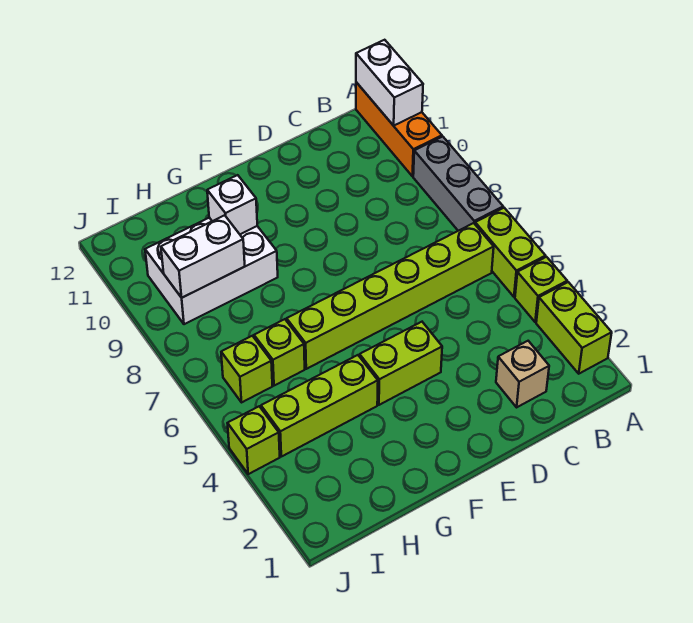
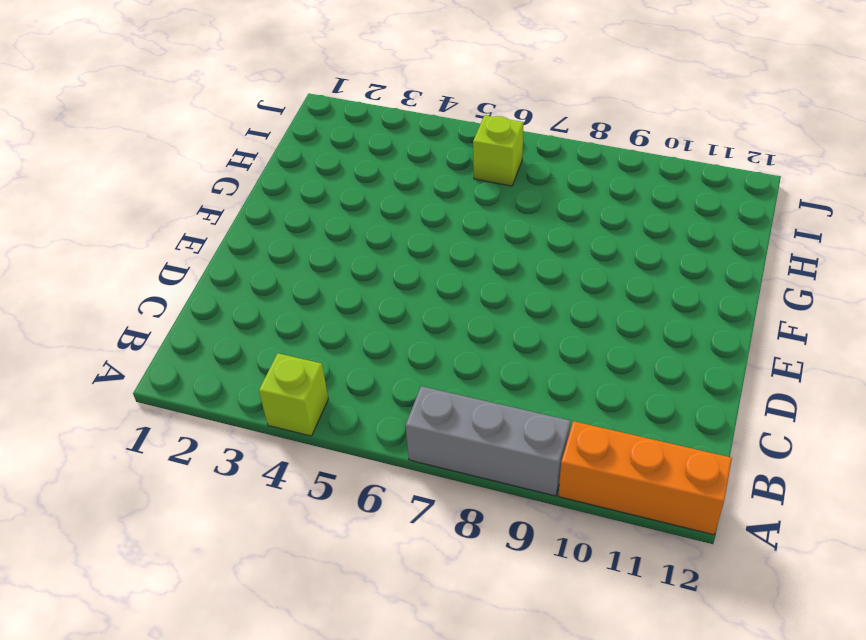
none -> lime 1x2 brick [536,282,612,374]
none -> lime 1x2 brick [475,208,546,297]
none -> lime 1x6 brick [287,223,494,369]

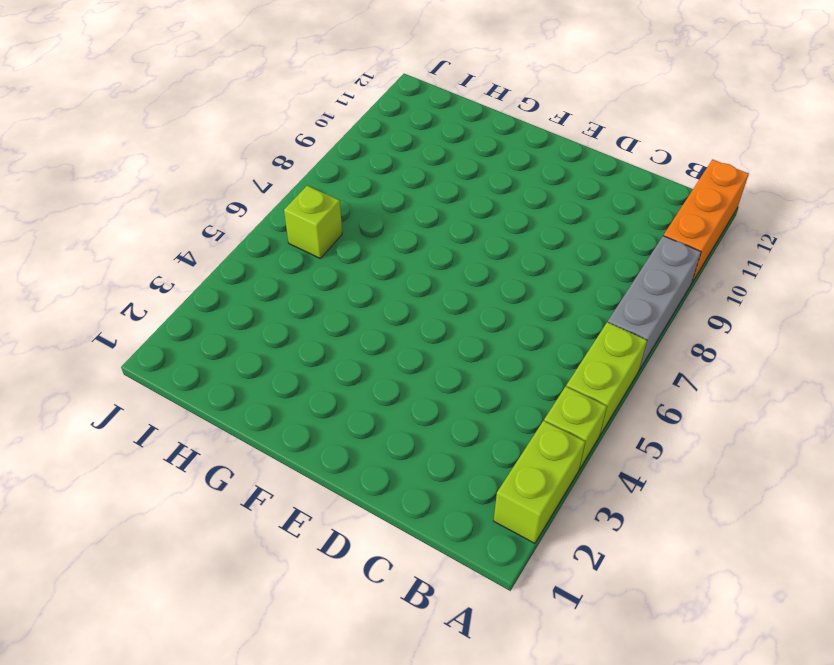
none -> lime 1x6 brick [287,223,494,369]
none -> tan 1x1 brick [496,341,549,407]
none -> lime 1x2 brick [360,322,442,405]

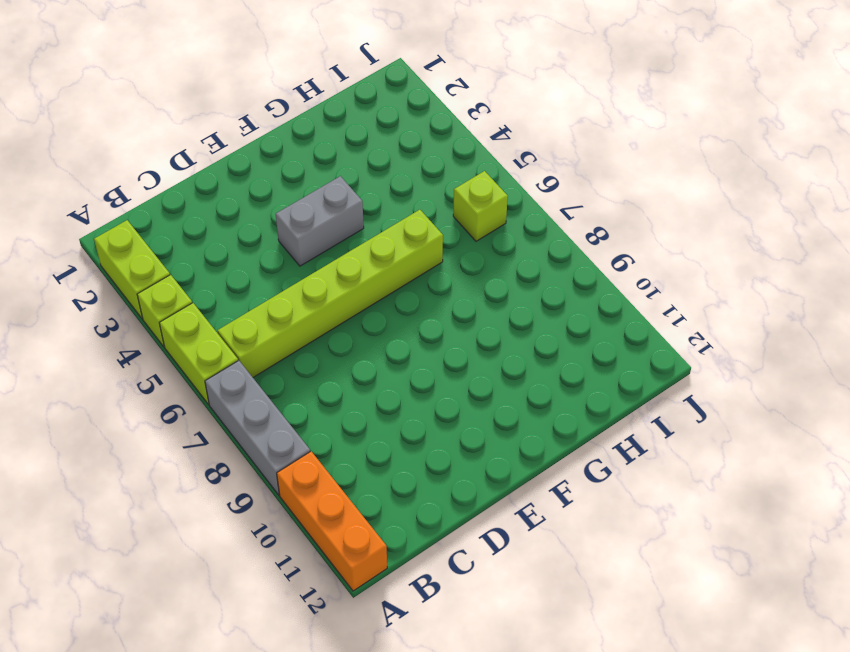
grey 1x2 brick [276,176,364,266] -> lime 1x2 brick [360,322,442,405]
none -> tan 1x1 brick [496,341,549,407]
none -> lime 1x3 brick [261,355,378,457]
none -> white 2x3 brick [145,218,278,324]

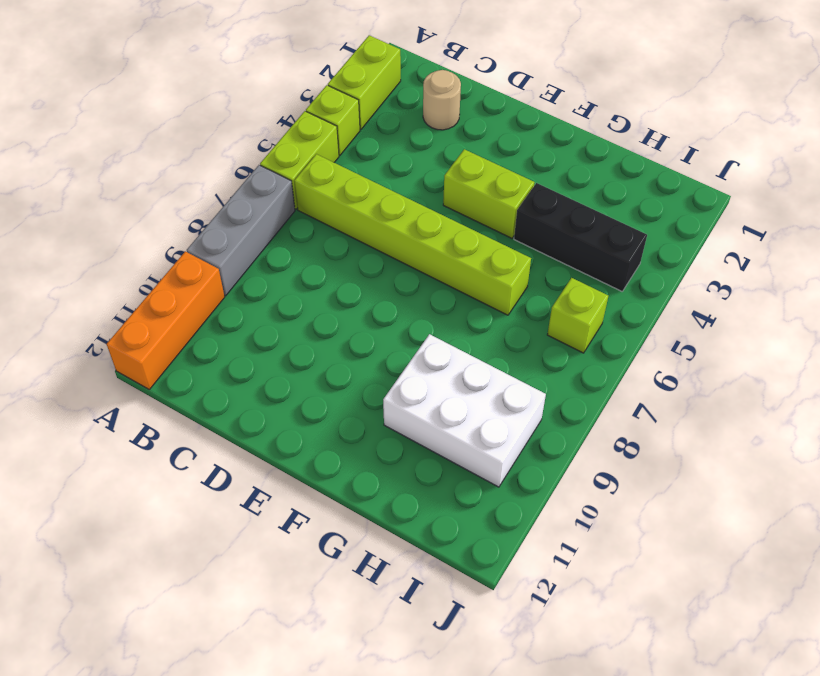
tan 1x1 round brick [423,70,461,130] -> tan 1x1 brick [496,341,549,407]
black 1x3 brick [514,183,647,291] -> lime 1x3 brick [261,355,378,457]
none -> lime 1x1 brick [254,319,305,386]
none -> lime 1x1 brick [228,406,280,474]
none -> white 1x2 brick [356,40,423,126]

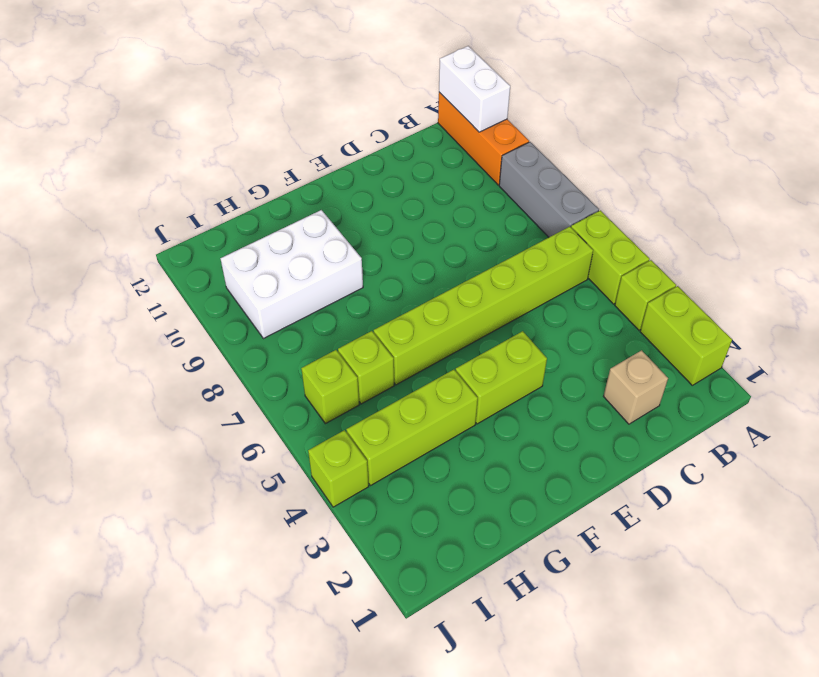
none -> white 1x1 brick [207,175,257,234]
none -> white 1x2 brick [161,215,245,298]

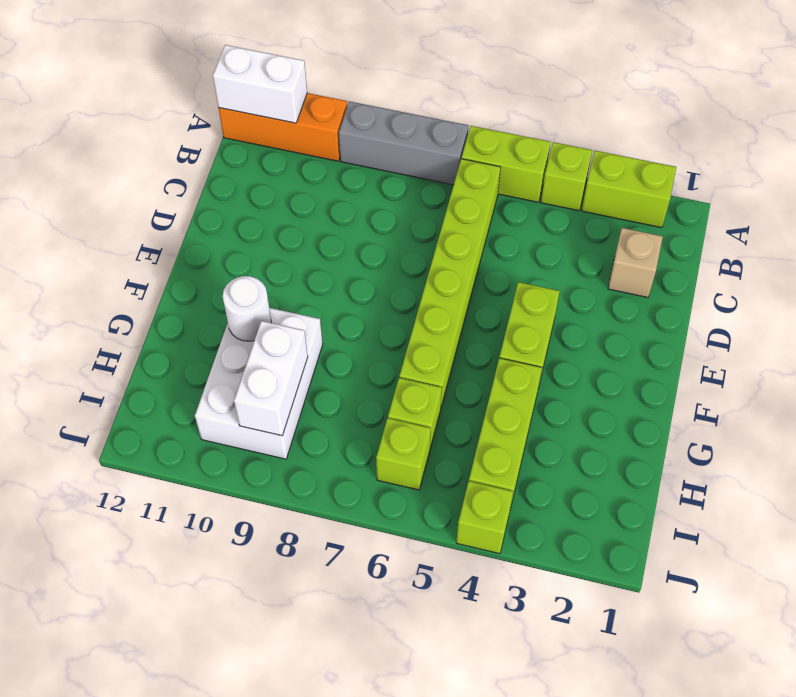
white 1x1 round brick [223,276,271,341] -> white 1x1 brick [207,175,257,234]

